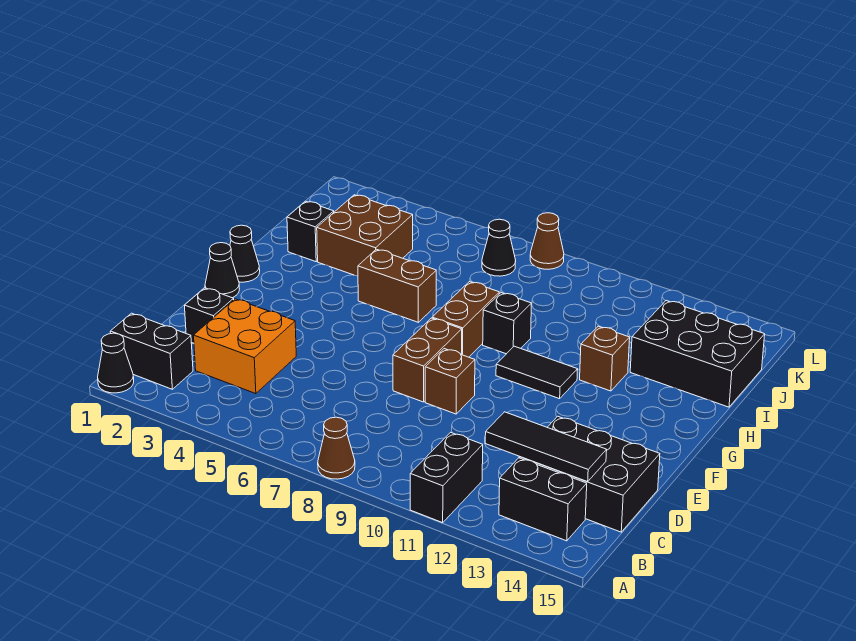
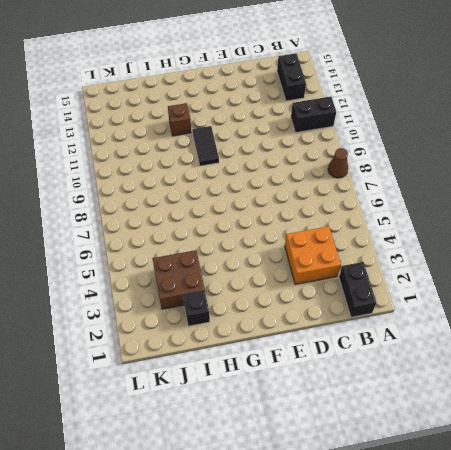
none -> black 1x1 cone [98,333,134,393]
none -> black 2x3 brick [520,416,660,532]
none -> black 1x1 brick [184,288,234,343]

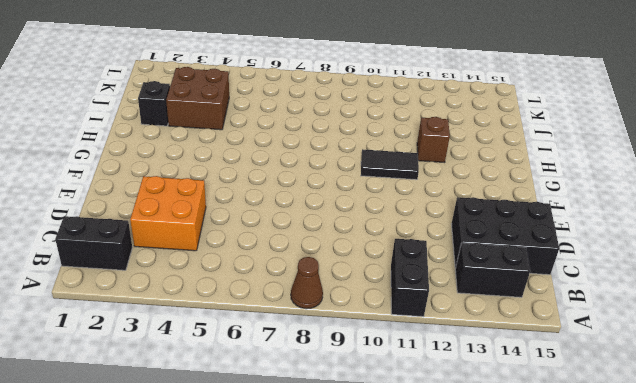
none -> black 1x1 cone [98,333,134,393]
none -> black 1x1 brick [184,288,234,343]
none -> brown 1x2 brick [393,318,462,402]

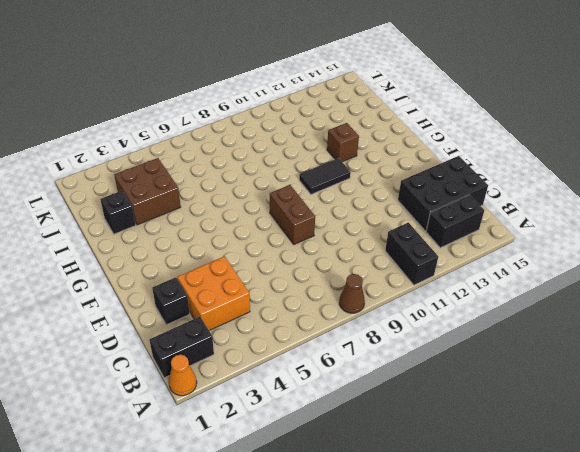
orange 1x1 cone [169,355,197,396] -> black 1x1 cone [98,333,134,393]
none -> brown 1x1 brick [425,349,475,414]
none -> black 1x1 cone [205,243,239,298]
none -> black 1x1 cone [230,225,260,282]

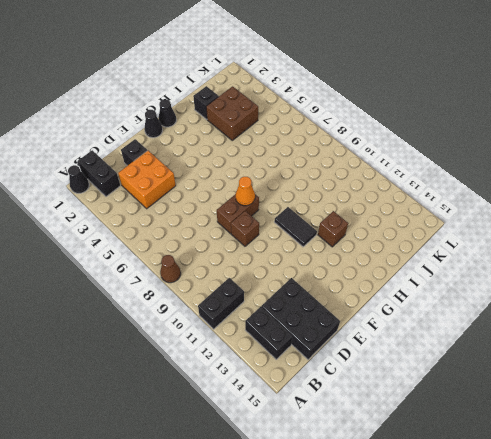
orange 1x1 cone [236,177,255,206] -> none
none -> brown 1x2 brick [432,282,499,357]
none -> brown 1x2 brick [358,249,436,322]
none -> black 1x1 brick [483,293,532,354]

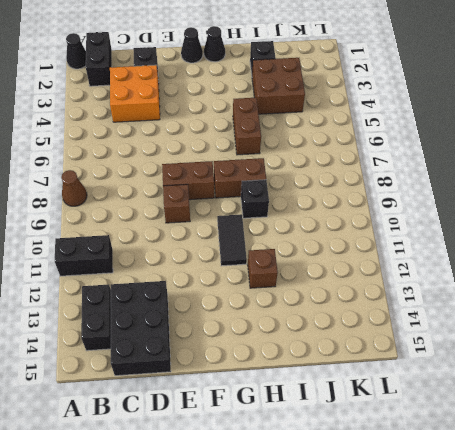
none -> black 2x3 brick [630,301,765,407]
none -> black 1x1 cone [482,219,516,276]
none -> brown 1x1 cone [530,213,564,269]

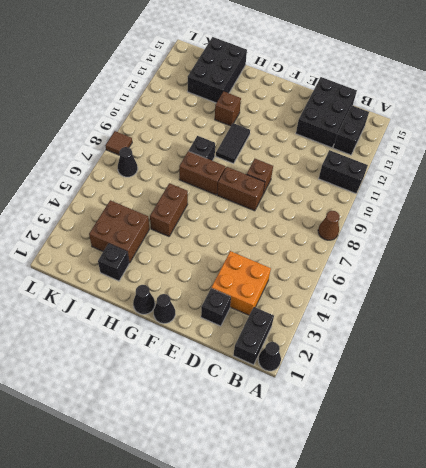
brown 1x1 tile [105,131,132,155] -> brown 1x1 cone [530,213,564,269]
none -> black 1x3 tile [485,412,607,482]

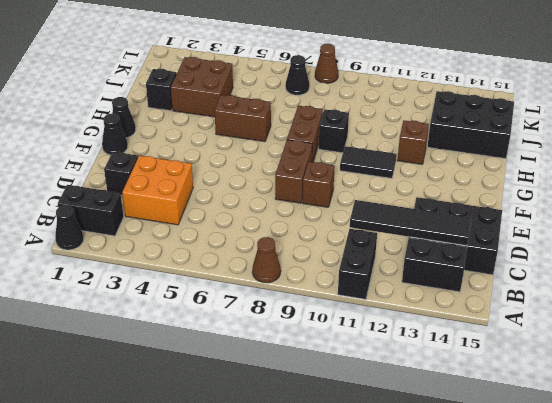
black 1x4 tile [350,200,471,246] -> black 1x3 tile [485,412,607,482]

